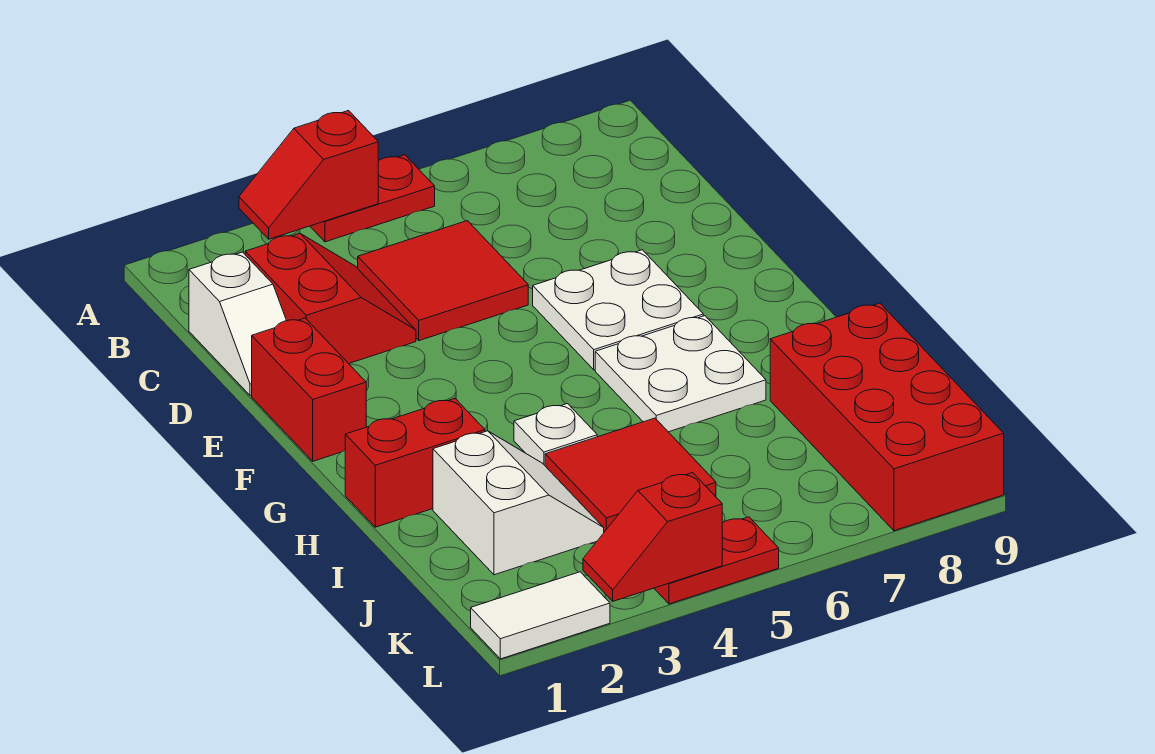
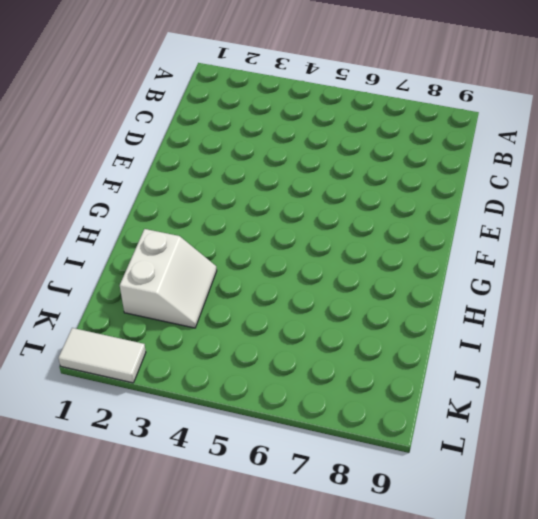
none -> red 1x2 plate [310,155,435,242]
none -> white 1x2 slope [189,252,287,396]
none -> red 2x2 slope [245,234,416,364]

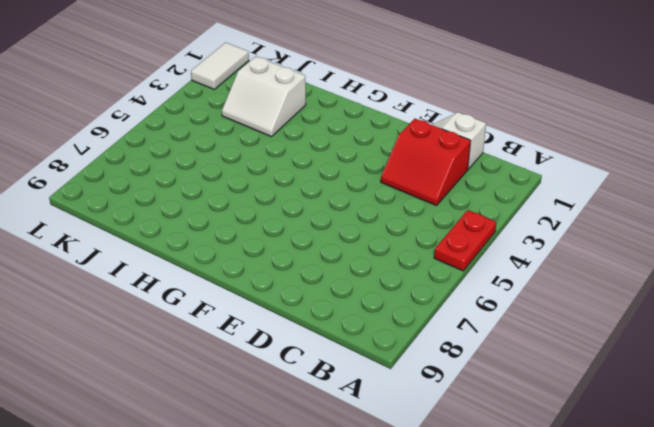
none -> red 2x2 tile [358,221,528,341]
none -> red 1x2 brick [252,318,366,461]
none -> white 2x2 plate [533,250,703,370]

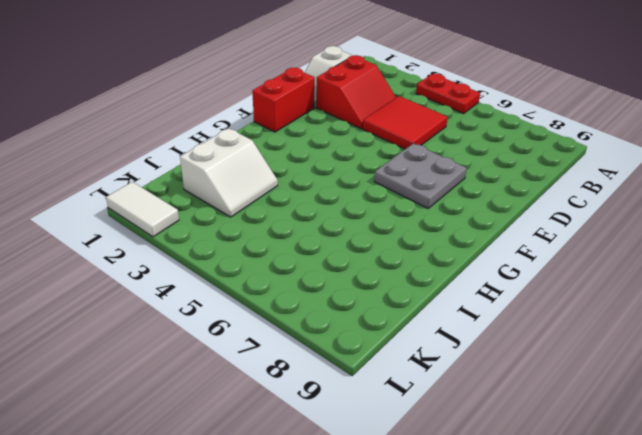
grey 2x2 plate [374,143,467,208] -> white 2x2 plate [533,250,703,370]
none -> white 2x2 plate [595,316,766,432]
none -> red 1x2 brick [345,399,485,527]
none -> white 1x1 plate [514,404,597,465]

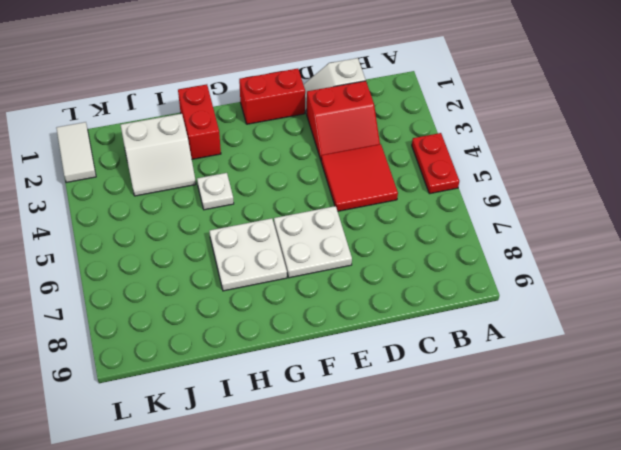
none -> red 2x2 tile [545,418,716,532]
none -> red 2x4 brick [770,303,1004,531]
none -> red 1x2 plate [654,517,779,604]

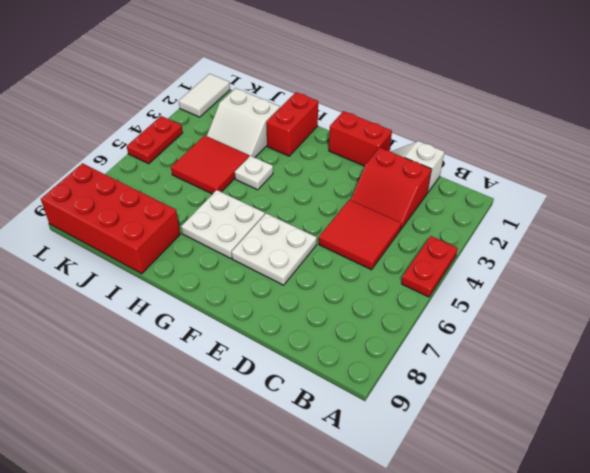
none -> red 1x2 slope [239,111,378,239]
none -> red 1x2 slope [583,473,722,601]

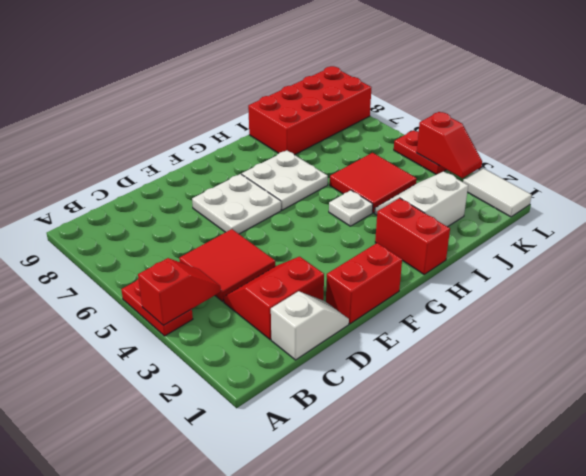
red 1x2 slope [138,258,221,325] -> red 1x2 slope turned to [239,111,378,239]

